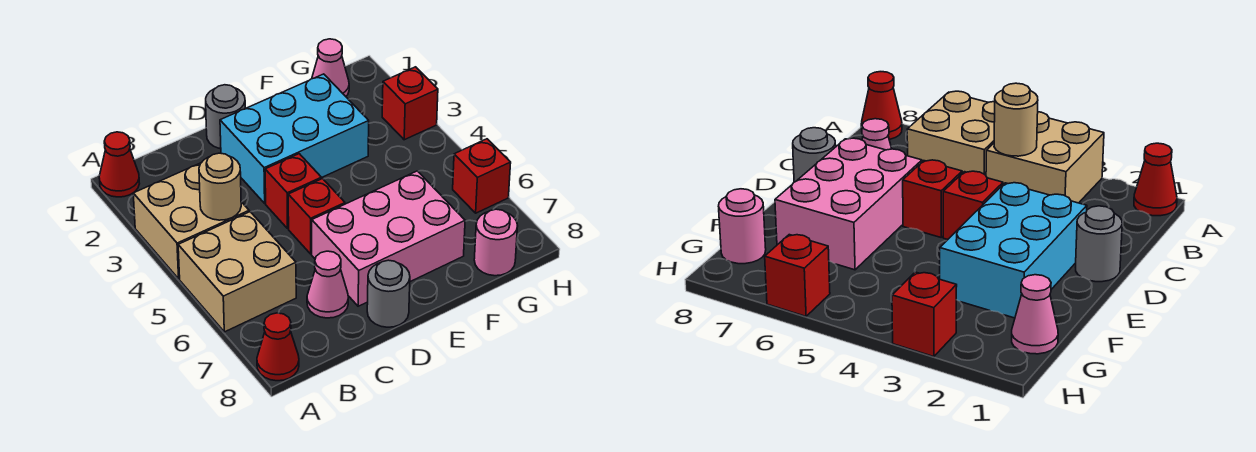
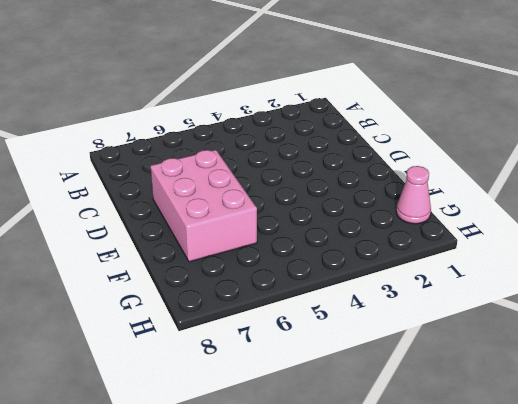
none -> red 1x1 cone [99,132,140,197]
none -> tan 2x2 brick [133,163,249,279]
none -> tan 2x2 brick [178,212,296,332]

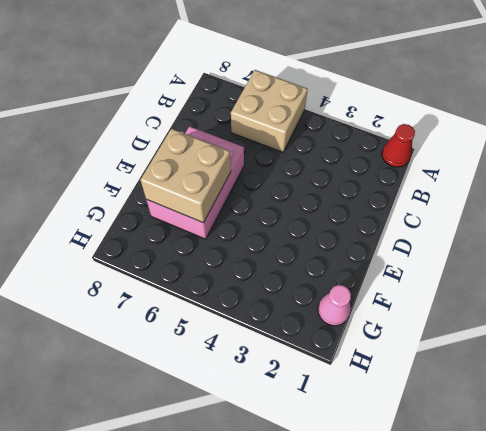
tan 2x2 brick [141,129,231,223] -> tan 2x2 brick moved to [133,163,249,279]
none -> red 1x1 cone [257,313,299,381]
none -> pink 1x1 cone [307,251,348,318]
none -> grey 1x1 round brick [206,85,245,149]

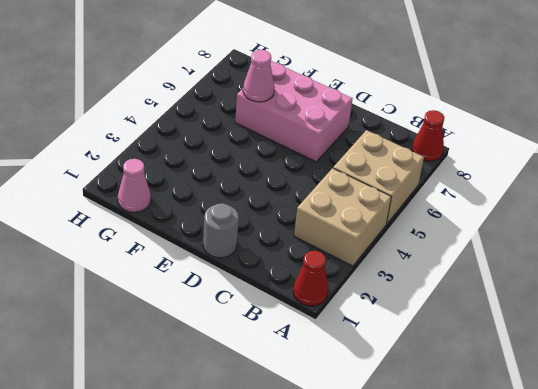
pink 1x1 cone [243,50,275,102] -> pink 1x1 cone moved to [307,251,348,318]
none -> cyan 2x3 brick [220,74,369,203]
none -> red 1x1 brick [265,154,321,229]
none -> red 1x1 brick [288,179,345,254]

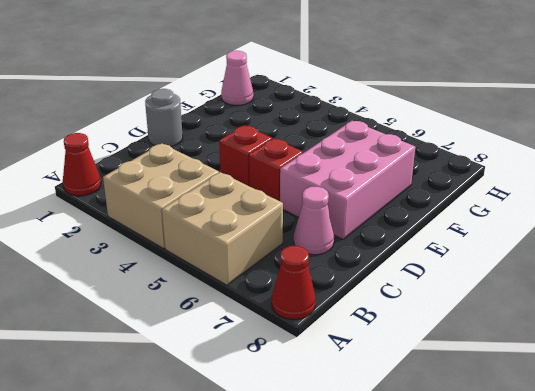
none -> cyan 2x3 brick [220,74,369,203]
none -> grey 1x1 round brick [367,260,410,327]
none -> pink 1x1 round brick [474,209,518,276]

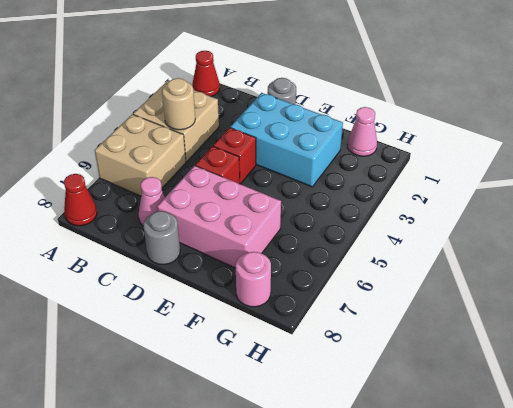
none -> red 1x1 brick [382,67,438,140]
none -> red 1x1 brick [453,139,511,213]

